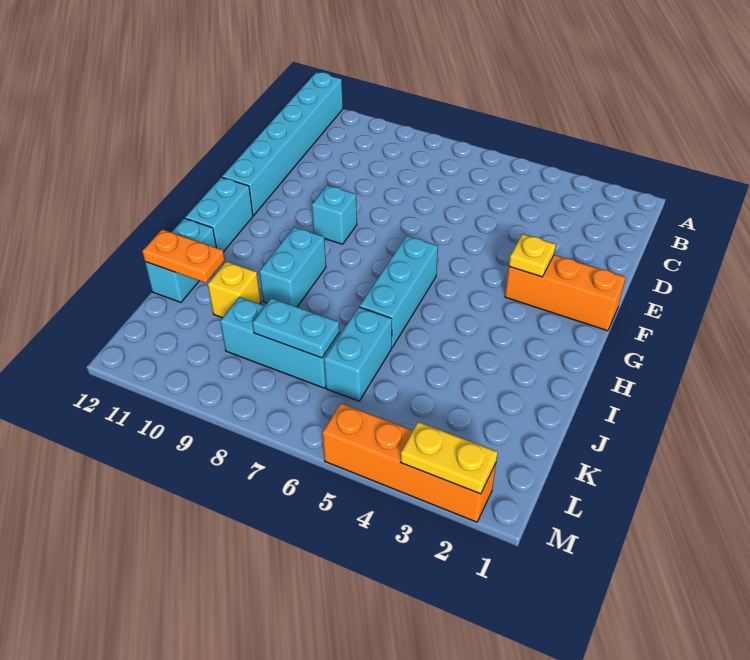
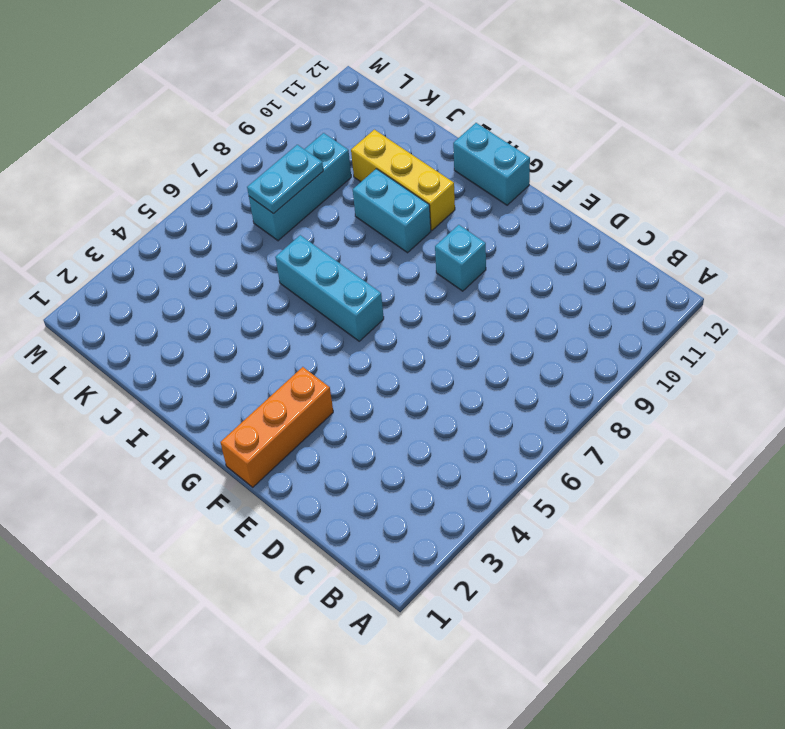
yellow 1x3 brick [351,130,455,230] -> yellow 1x1 brick [208,262,261,318]
none -> cyan 1x6 brick [222,72,343,215]
none -> cyan 1x2 brick [145,218,216,302]
none -> cyan 1x2 brick [324,307,392,401]

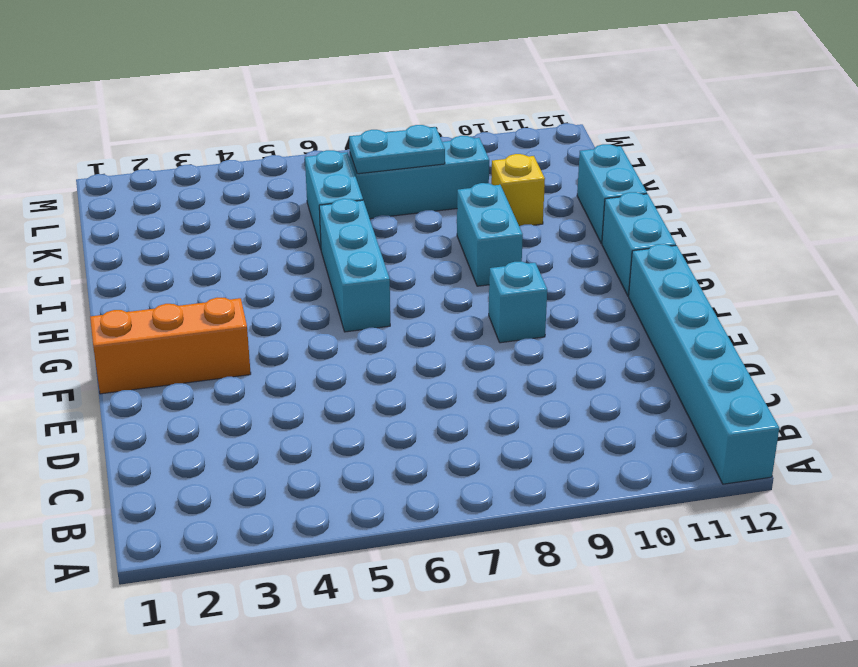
none -> orange 1x4 brick [322,403,496,522]
none -> yellow 1x1 plate [509,234,556,277]
none -> orange 1x2 plate [142,229,225,283]

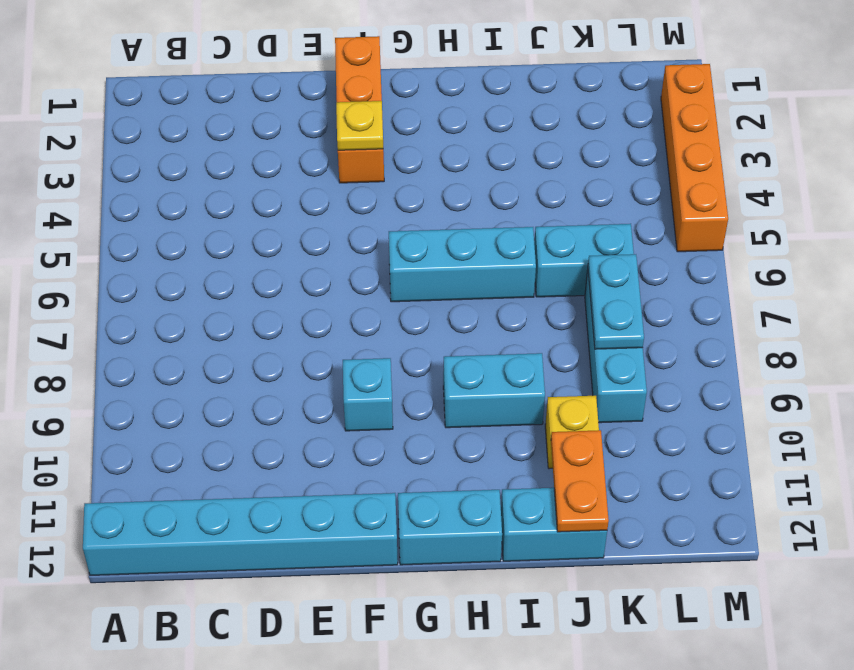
none -> yellow 1x2 plate [401,422,498,494]

